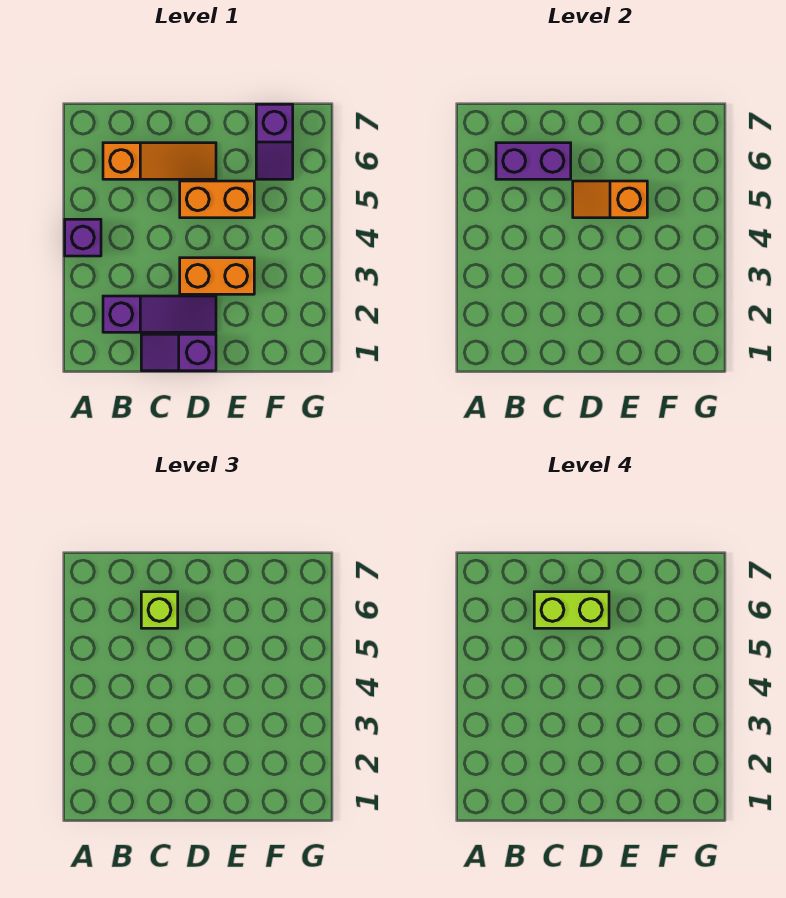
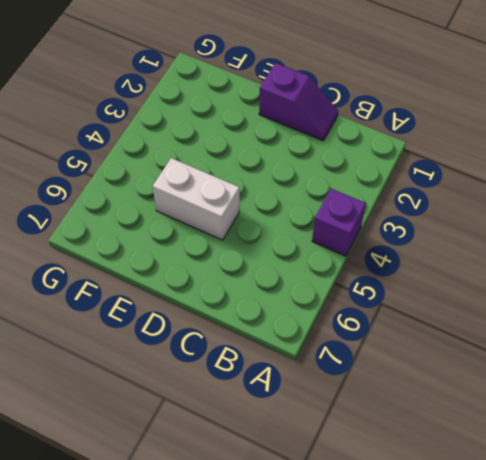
white 1x2 brick [153,158,240,240] -> orange 1x2 brick [180,181,254,218]
none -> purple 1x3 slope [103,296,216,332]
none -> orange 1x3 slope [103,143,216,179]

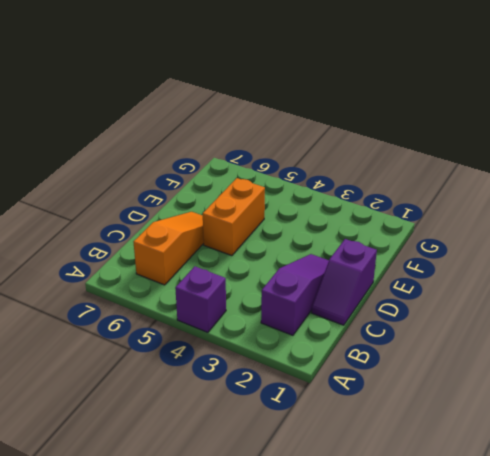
none -> orange 1x2 brick [180,258,254,294]
none -> purple 1x2 slope [256,104,293,179]

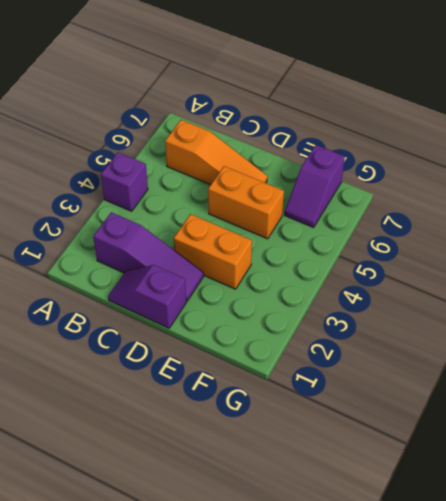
none -> purple 1x2 brick [496,143,571,179]
none -> orange 1x2 slope [573,181,647,218]

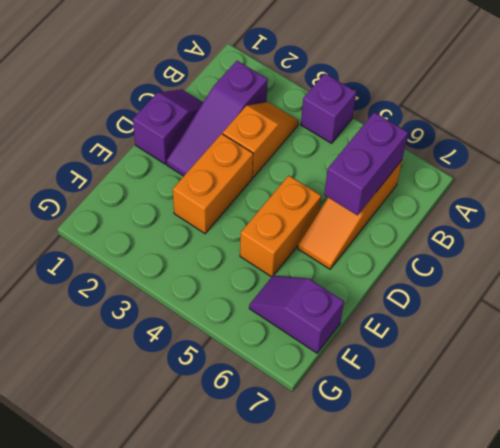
orange 1x2 slope [223,102,298,177] -> orange 1x2 slope moved to [573,181,647,218]
none -> lime 1x1 brick [141,592,178,628]
none -> lime 1x2 brick [534,592,609,628]

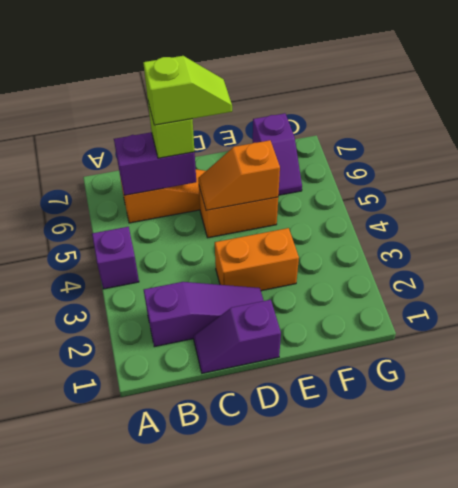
lime 1x2 slope [143,56,232,125] -> lime 1x2 brick [534,592,609,628]

